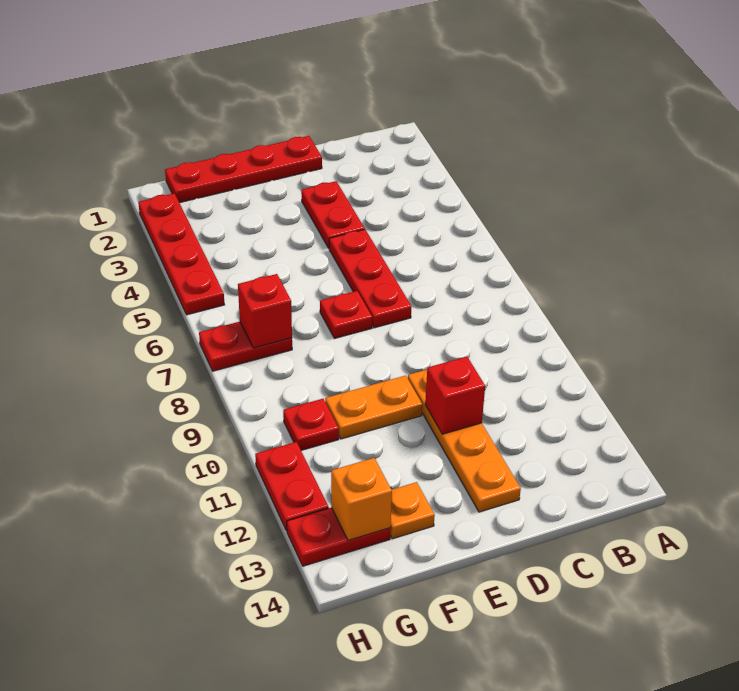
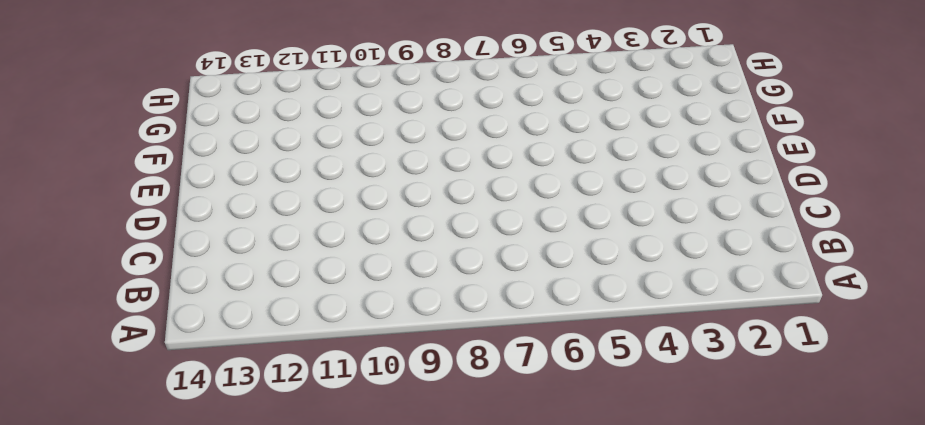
none -> red 1x4 plate [165,136,322,203]
none -> red 1x2 plate [301,181,365,248]
none -> red 1x3 plate [329,229,412,328]

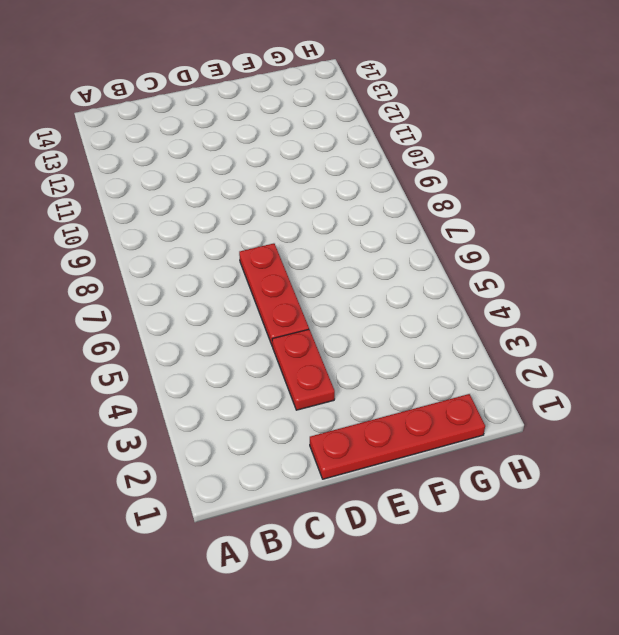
none -> orange 1x4 plate [408,370,521,512]
none -> red 1x1 plate [320,291,372,338]
none -> orange 1x2 plate [325,376,422,439]

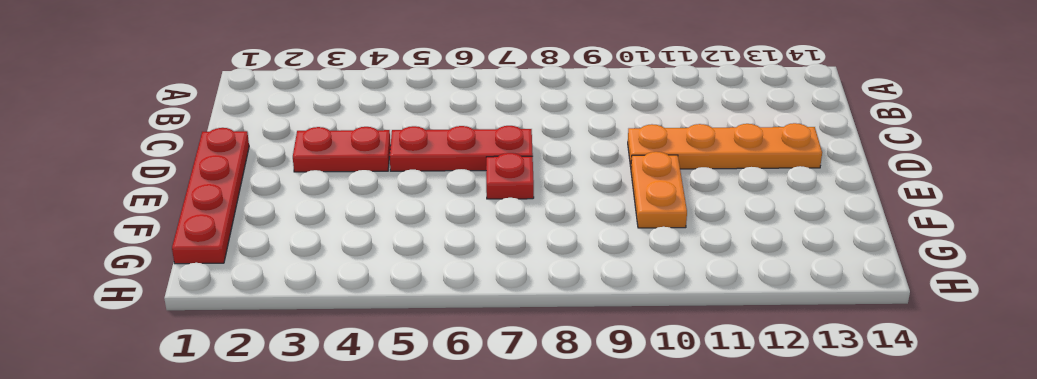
none -> orange 1x1 plate [390,482,435,539]
none -> red 1x2 plate [199,322,292,371]
none -> red 1x1 plate [283,399,339,450]

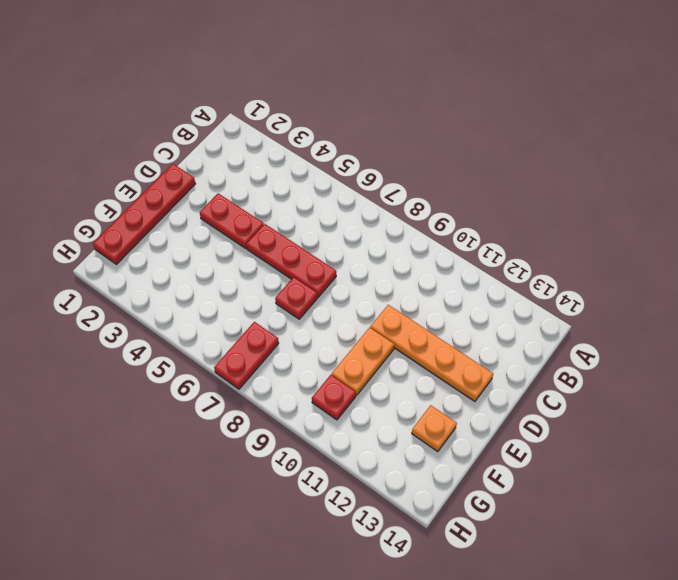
none -> red 1x2 plate [287,508,391,566]
none -> red 1x4 plate [138,193,224,315]
none -> red 1x2 plate [255,442,329,531]

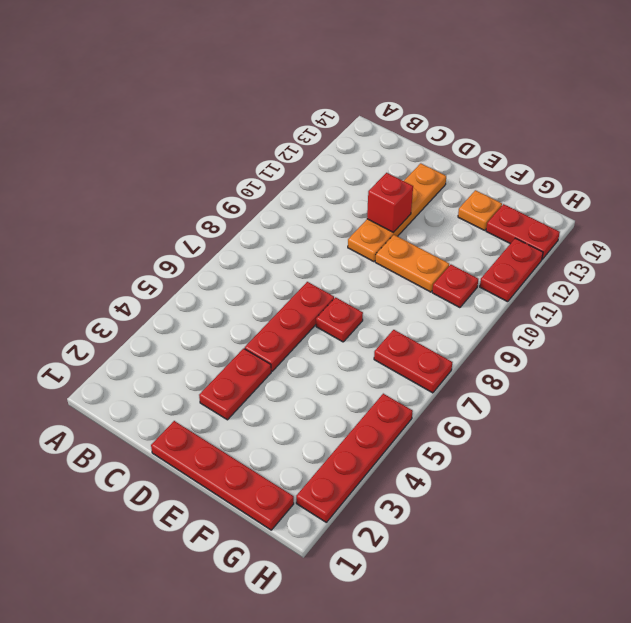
none -> red 1x1 brick [238,274,292,348]
none -> orange 1x1 brick [331,458,392,541]

